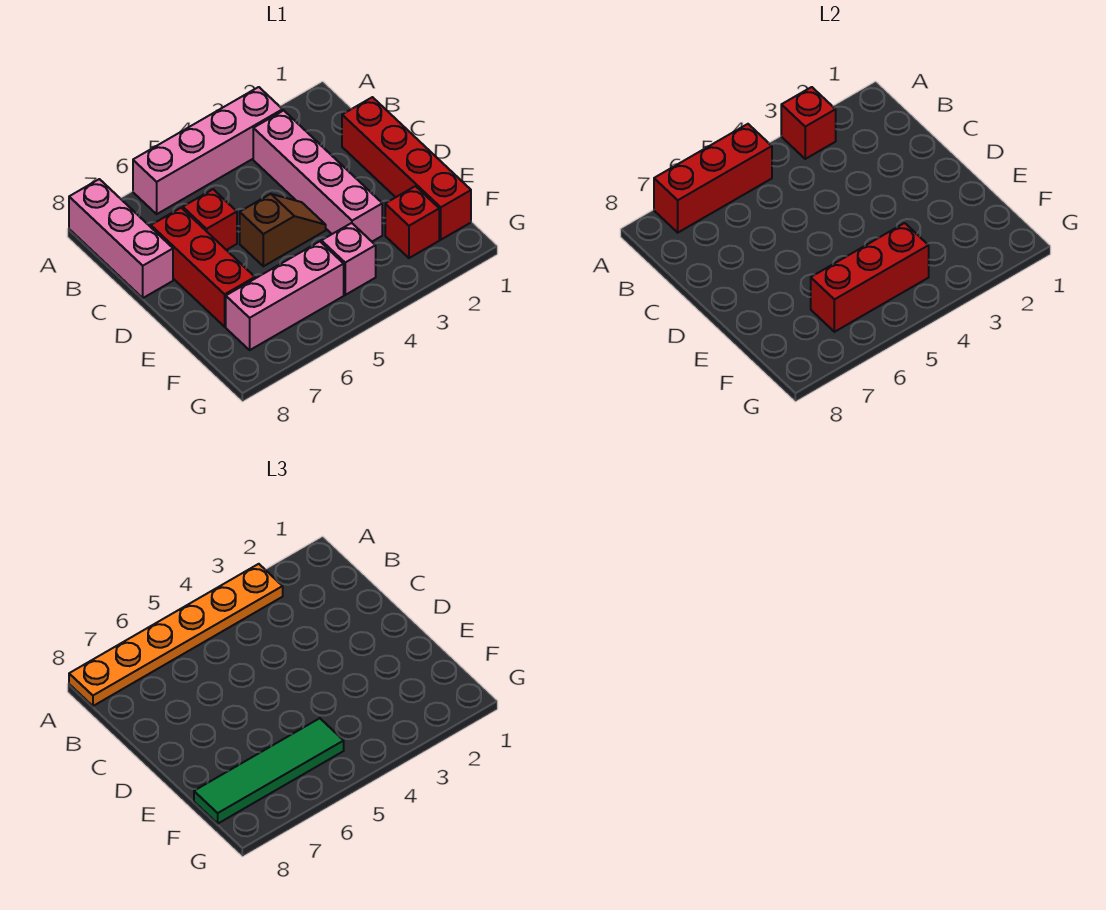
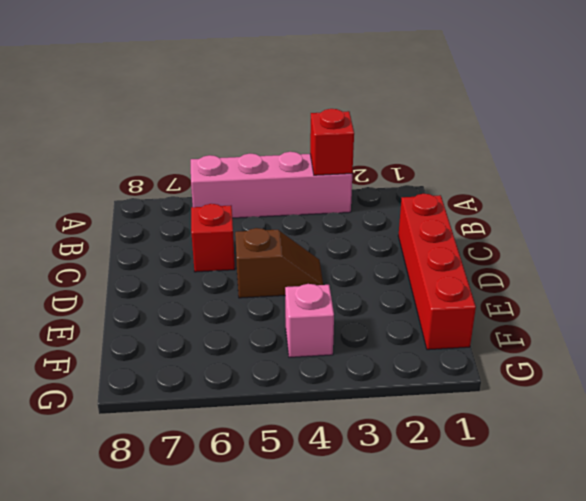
none -> pink 1x3 brick [69,179,173,298]
none -> pink 1x4 brick [253,111,382,241]
none -> red 1x3 brick [151,208,255,327]

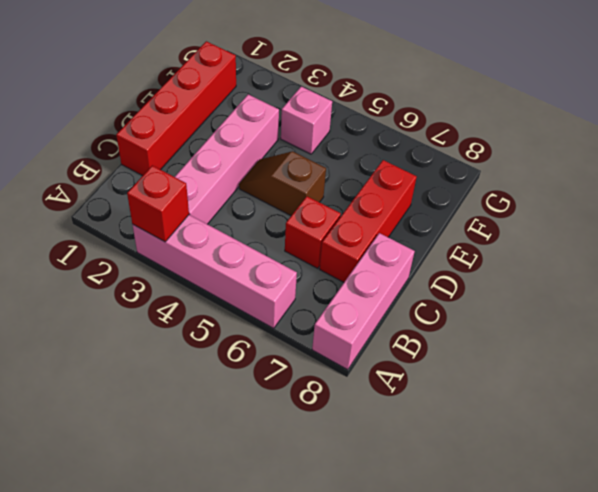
none -> red 1x1 brick [385,186,439,258]
none -> pink 1x3 brick [226,241,344,350]
none -> red 1x3 brick [654,124,772,233]

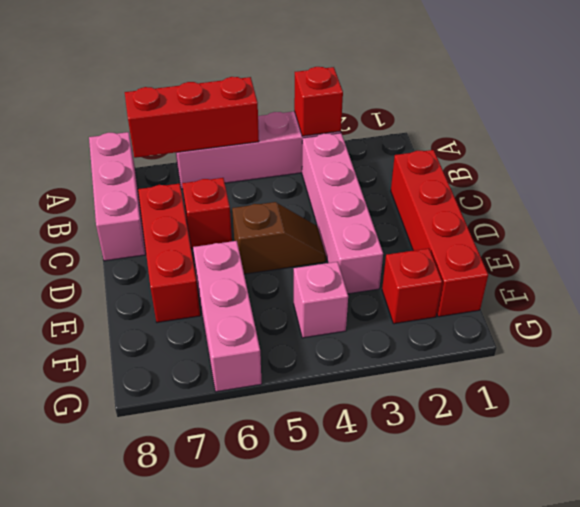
pink 1x3 brick [193,241,262,392] -> pink 1x3 brick turned to [226,241,344,350]
none -> red 1x3 brick [811,223,929,332]
none -> orange 1x6 plate [69,564,283,706]
none -> green 1x4 tile [194,718,344,823]

